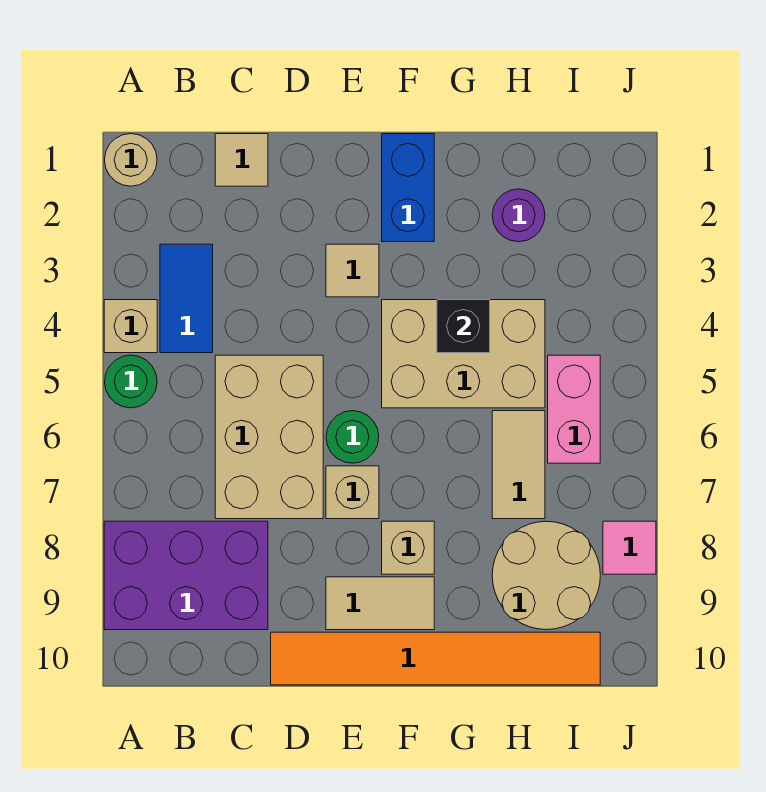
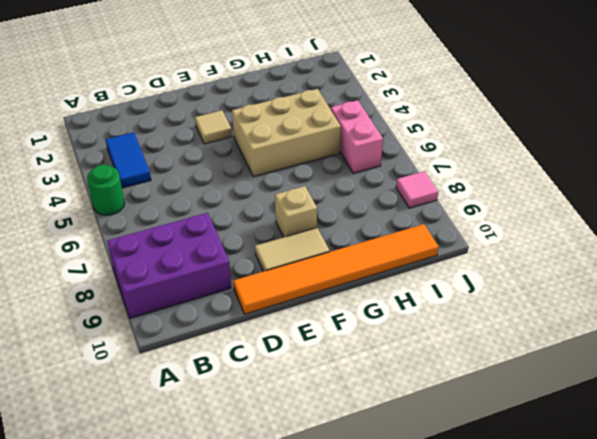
none -> tan 1x1 round brick [105,134,157,186]
none -> tan 1x1 brick [104,300,157,353]
none -> tan 1x1 tile [215,134,268,186]

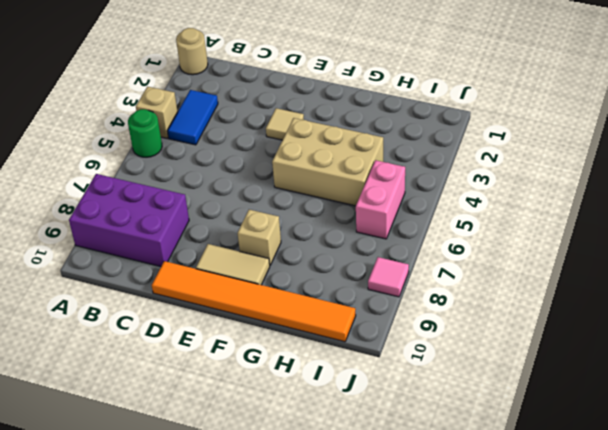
none -> tan 1x1 tile [215,134,268,186]
none -> tan 2x3 brick [215,355,323,519]
none -> green 1x1 round brick [326,411,379,463]

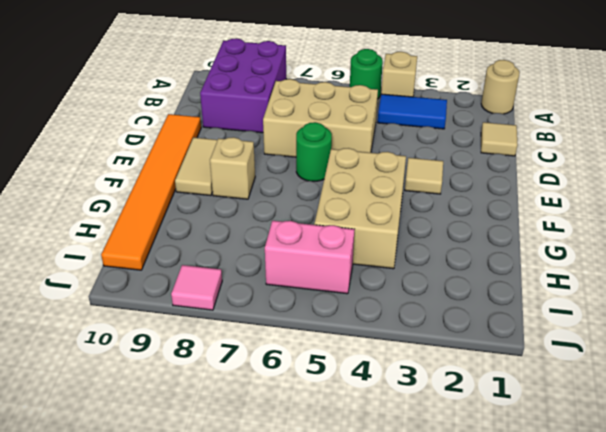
none -> tan 1x1 brick [326,466,379,519]
none -> blue 1x2 brick [382,134,434,242]
none -> purple 1x1 round brick [492,189,545,242]

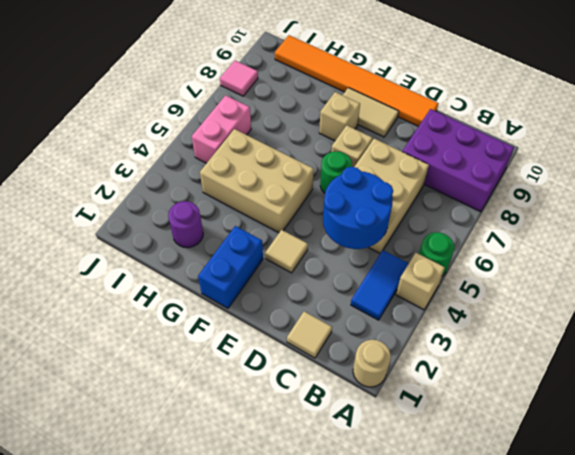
blue 2x2 round brick [323,167,393,249] -> none
none -> tan 1x2 tile [492,411,545,519]
none -> tan 2x2 round brick [492,521,600,630]
none -> black 1x1 brick [437,300,490,353]

